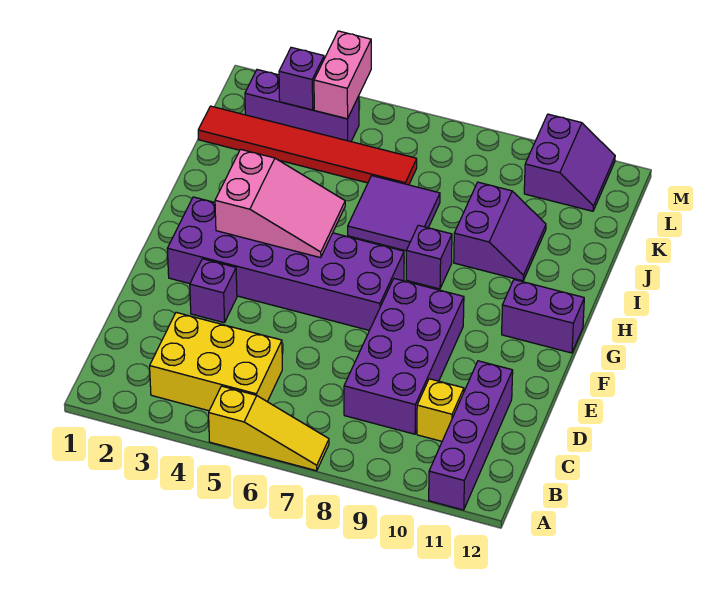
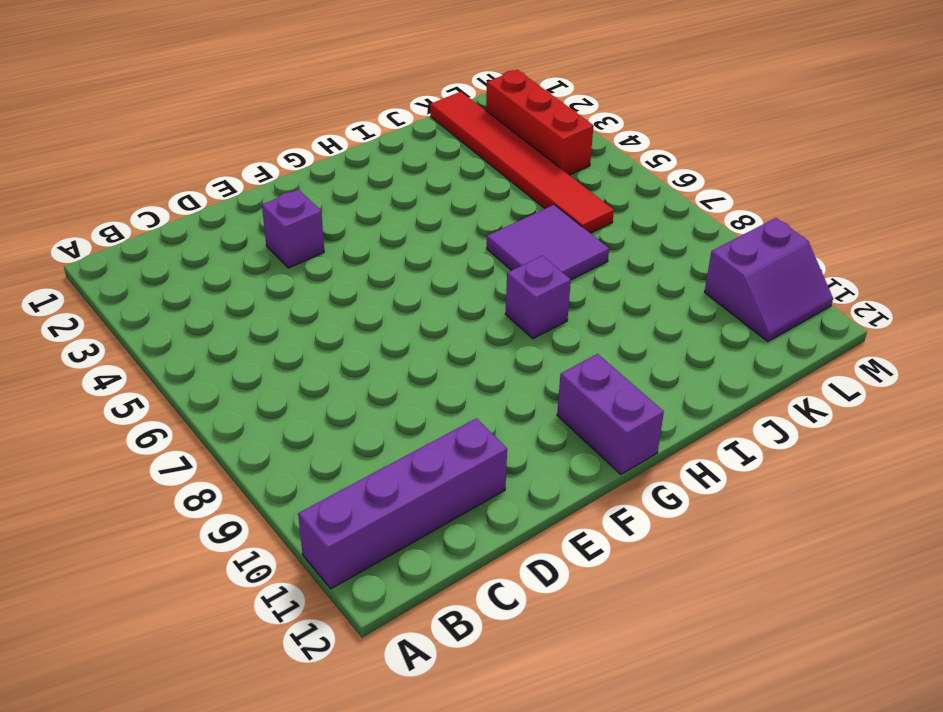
red 1x3 brick [486,70,594,175] -> purple 1x3 brick [245,70,359,142]
none -> yellow 1x3 slope [209,386,329,471]
none -> yellow 2x3 brick [150,312,282,411]
none -> purple 2x4 brick [344,279,464,434]

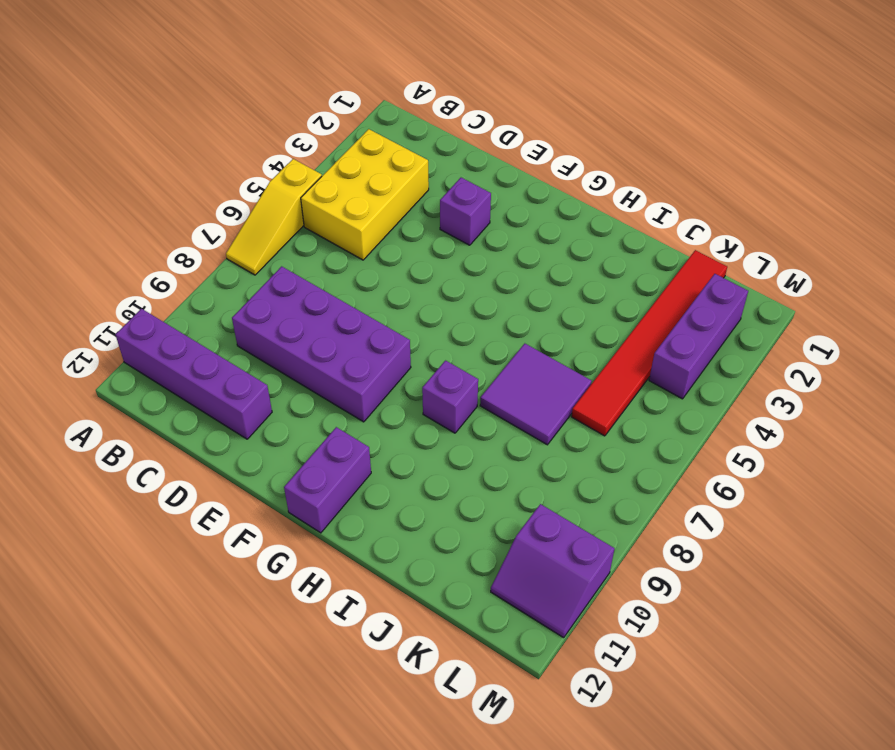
none -> yellow 1x1 brick [417,379,464,441]
none -> purple 2x6 brick [167,197,404,330]
none -> purple 2x2 slope [454,182,546,281]

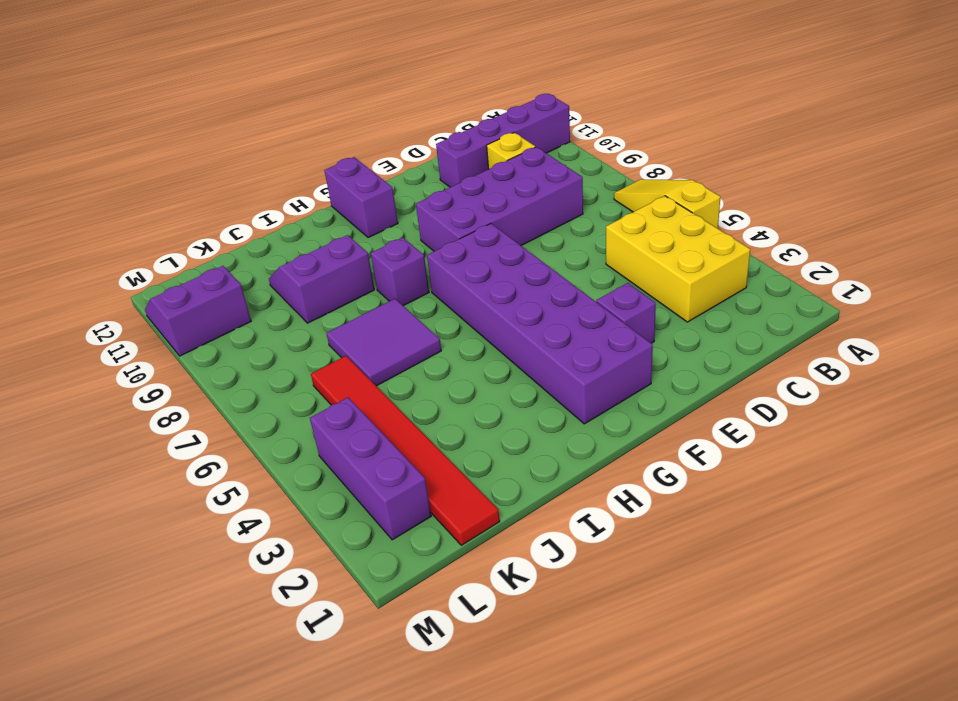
none -> pink 2x3 slope [215,149,345,258]
none -> purple 1x1 brick [279,47,324,110]
none -> pink 1x2 brick [314,31,371,119]

